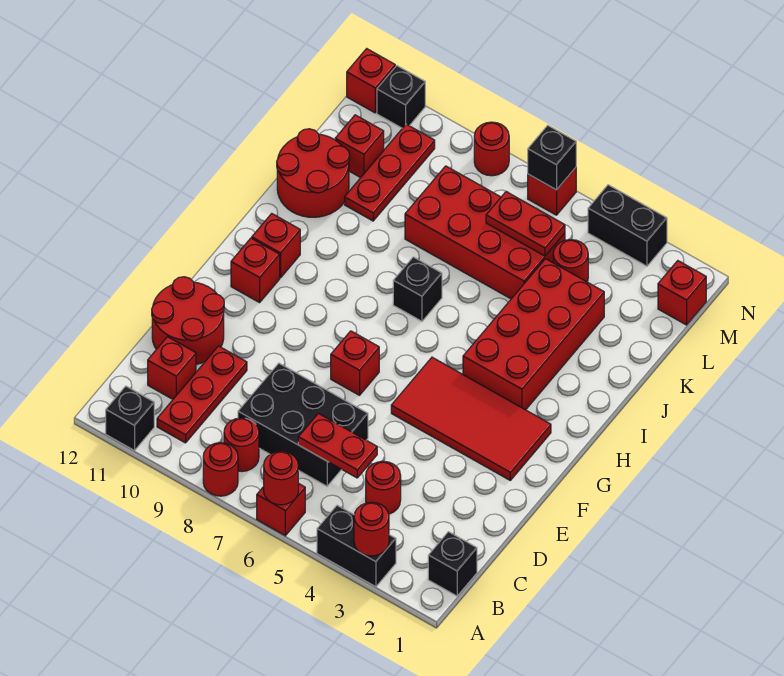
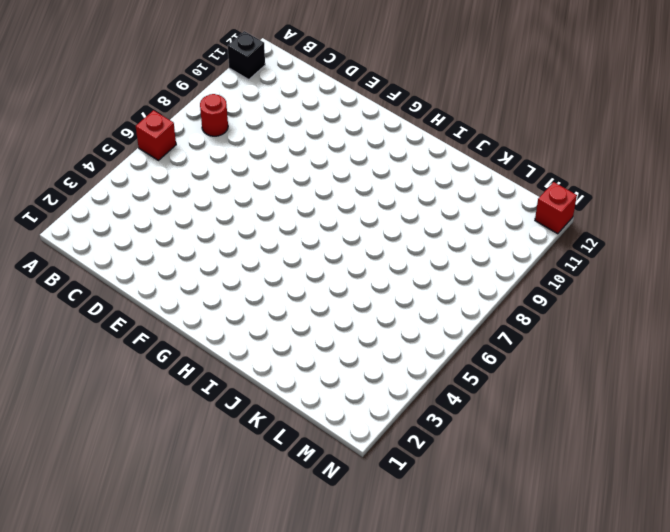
none -> black 1x2 brick [317,505,396,587]
none -> red 1x1 round brick [203,443,238,496]
none -> black 1x1 brick [428,532,477,596]
none -> red 1x3 plate [157,346,247,443]

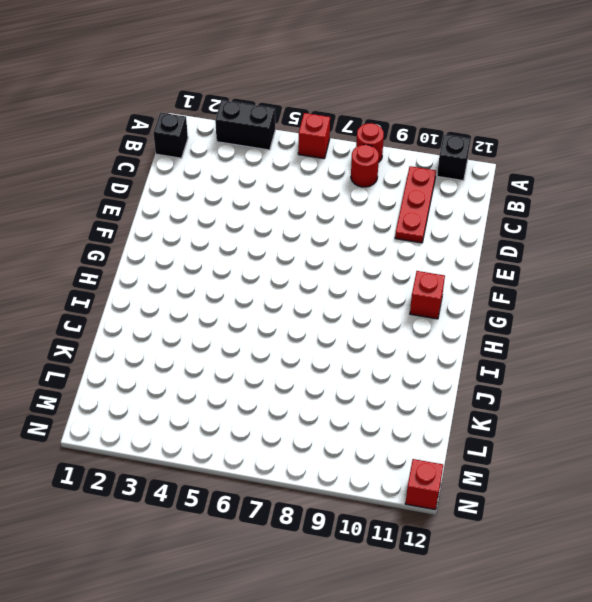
none -> red 1x1 round brick [366,461,401,514]
none -> black 2x3 brick [238,363,368,486]
none -> red 1x1 brick [148,337,196,399]
none -> red 2x2 round brick [152,277,224,364]

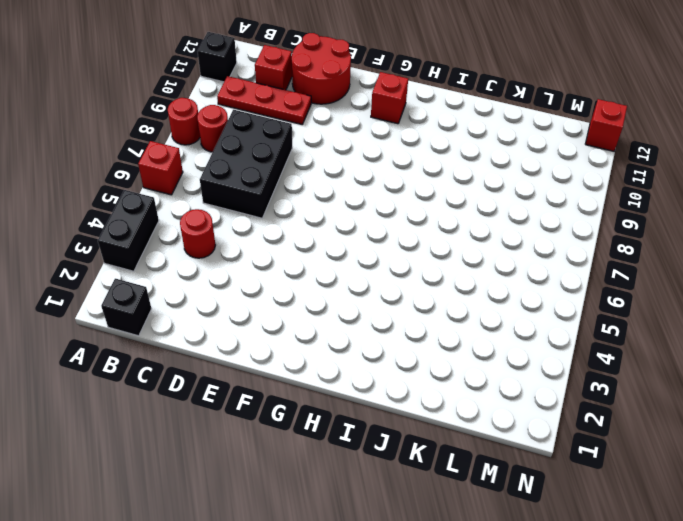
none -> red 2x4 tile [391,357,551,480]
none -> red 1x1 brick [331,331,379,395]
none -> red 2x4 brick [463,259,604,410]
none -> red 1x1 brick [252,214,300,278]

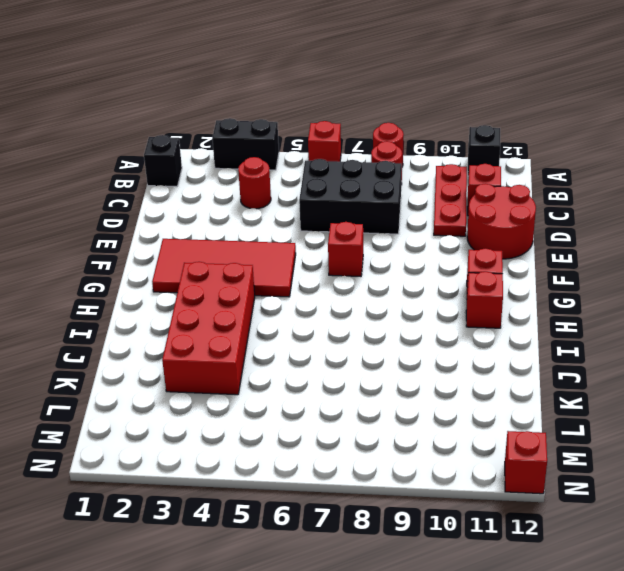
none -> black 1x1 brick [393,257,442,321]
none -> red 2x2 round brick [277,129,350,217]
none -> red 2x4 brick [405,166,565,299]
none -> red 1x3 plate [345,124,435,221]

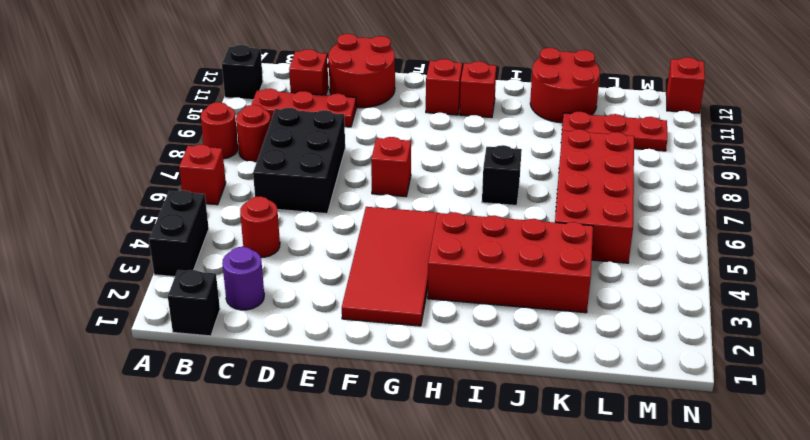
purple 1x1 round brick [222,247,264,310] -> none
none -> red 1x1 round brick [553,240,588,282]
none -> red 1x1 brick [335,115,384,178]
none -> red 1x1 brick [658,261,706,325]
none -> black 1x2 brick [588,185,667,266]

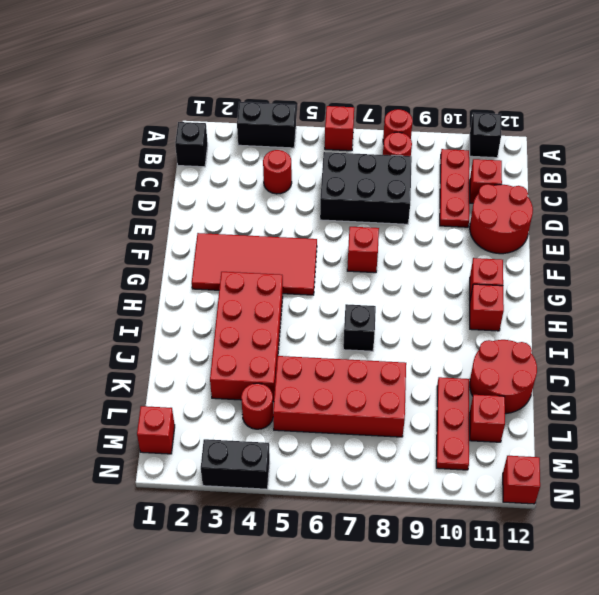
none -> red 1x1 brick [528,168,576,215]
none -> red 1x1 round brick [474,122,509,176]
none -> black 1x1 brick [377,66,425,128]
none -> red 1x1 round brick [354,502,389,556]

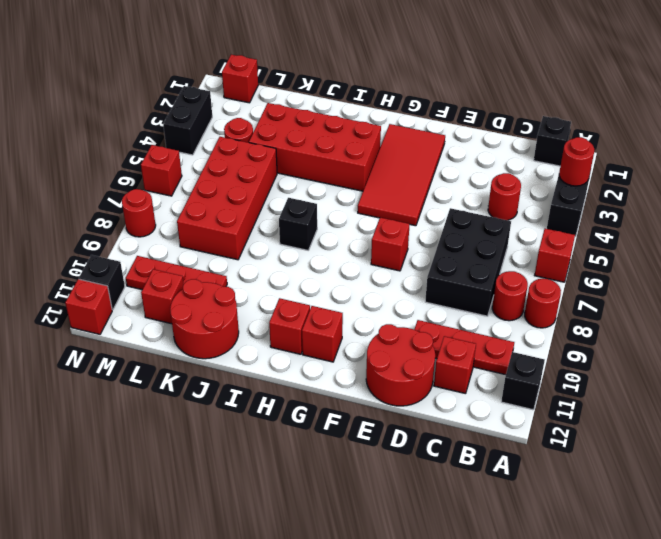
none -> red 1x1 round brick [264,451,298,505]
none -> red 1x2 plate [298,413,377,478]
none -> red 1x2 plate [486,192,565,256]
none -> black 1x1 brick [528,125,576,190]

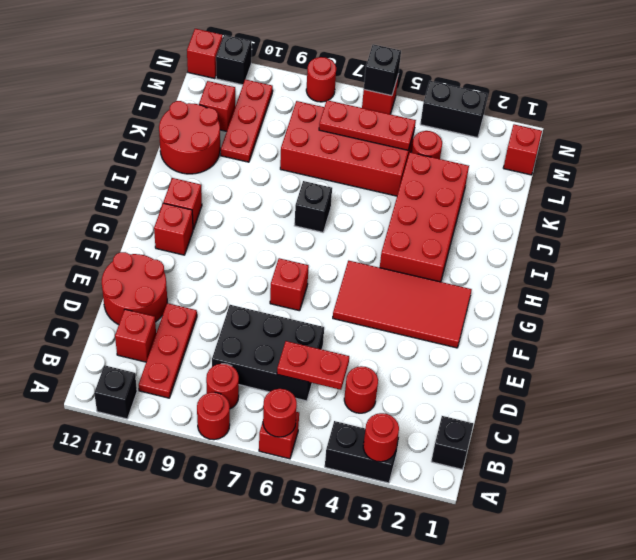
red 1x3 plate [319,100,416,150] -> red 1x2 plate [486,192,565,256]

